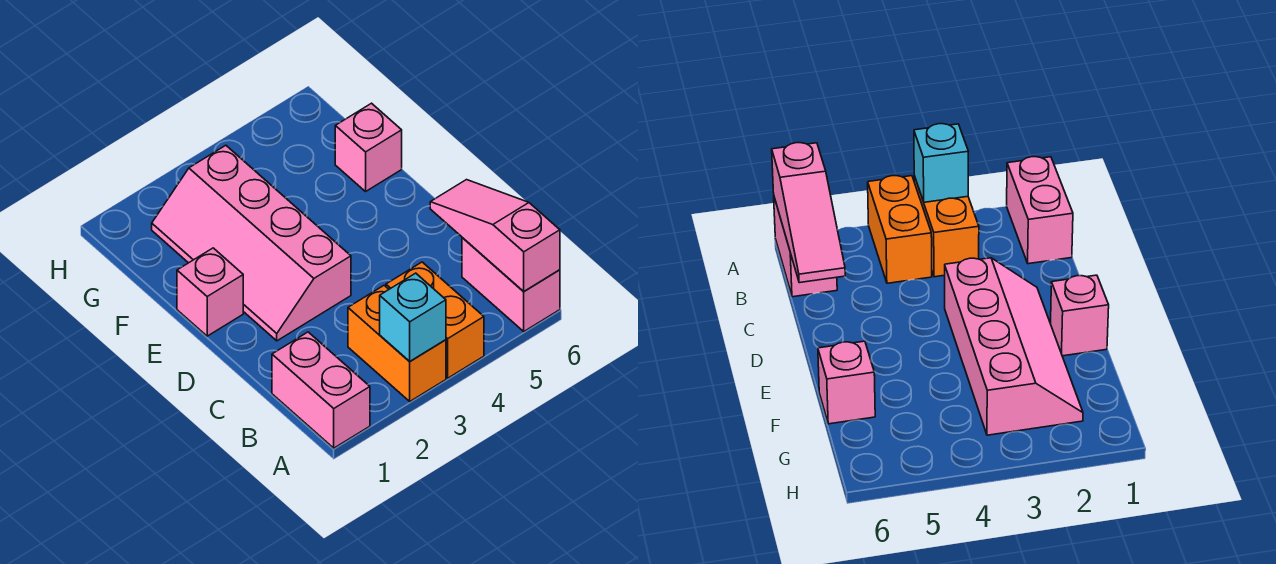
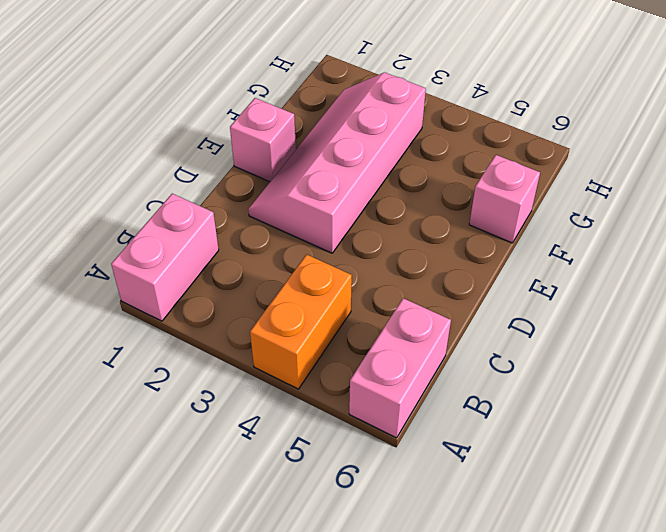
none -> orange 1x2 brick [348,286,446,401]
none -> cyan 1x1 brick [380,273,446,361]

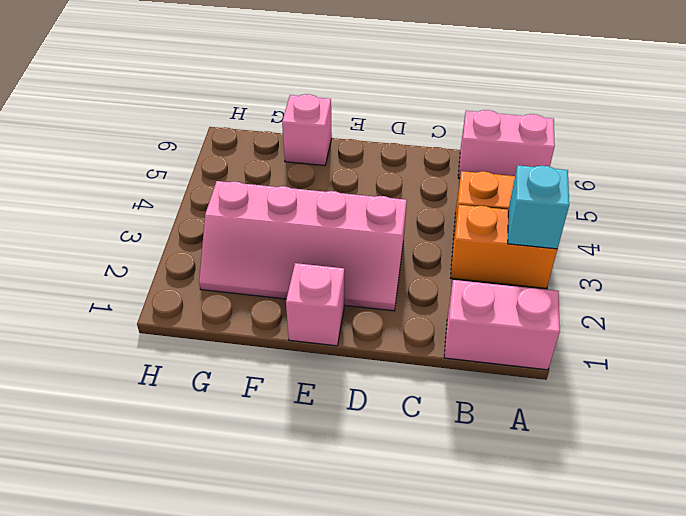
none -> pink 1x3 slope [430,180,560,291]

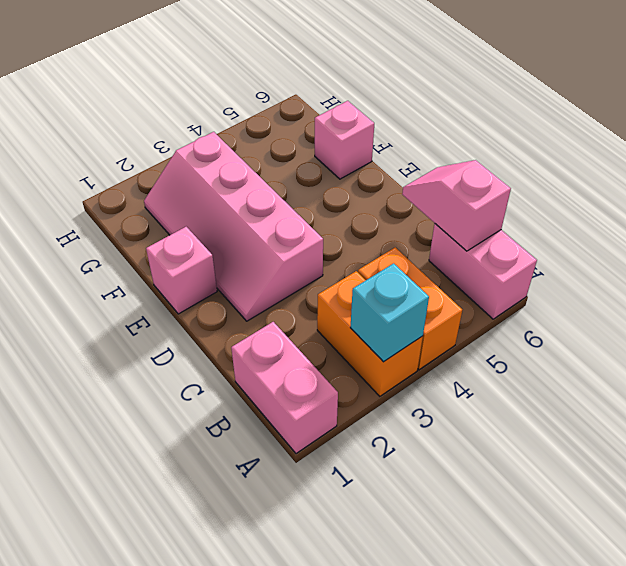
pink 1x2 slope [402,160,511,251] -> pink 1x3 slope [430,180,560,291]

